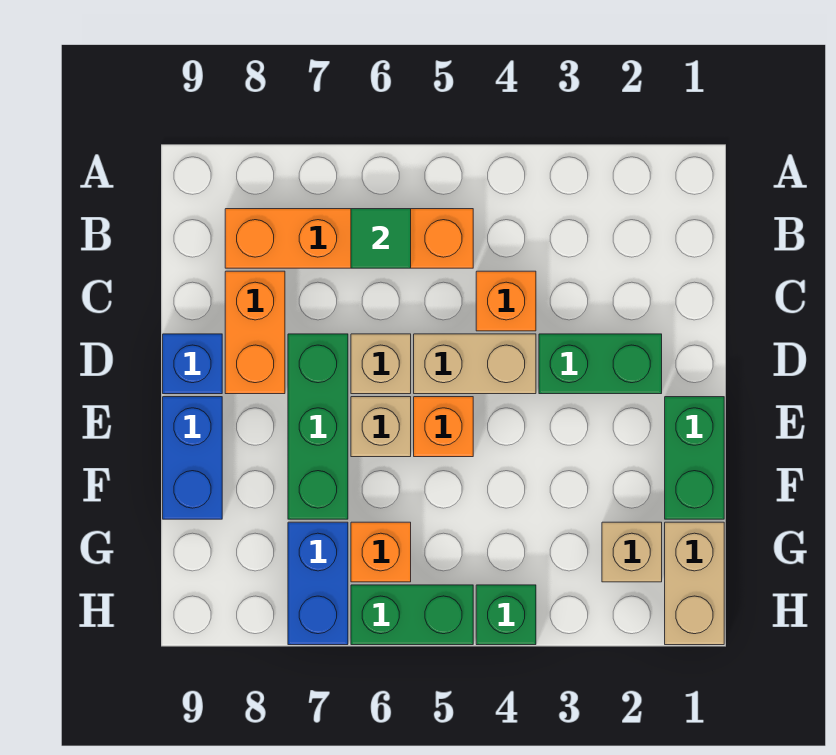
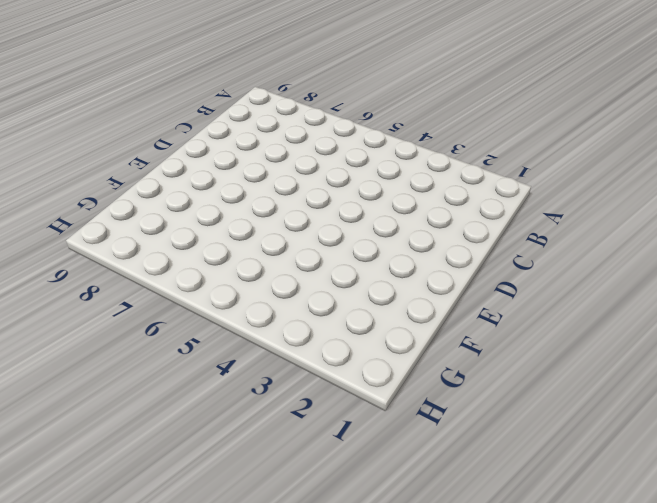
none -> orange 1x4 brick [225,209,473,268]
none -> orange 1x1 brick [476,271,536,331]
none -> orange 1x2 brick [225,271,285,394]

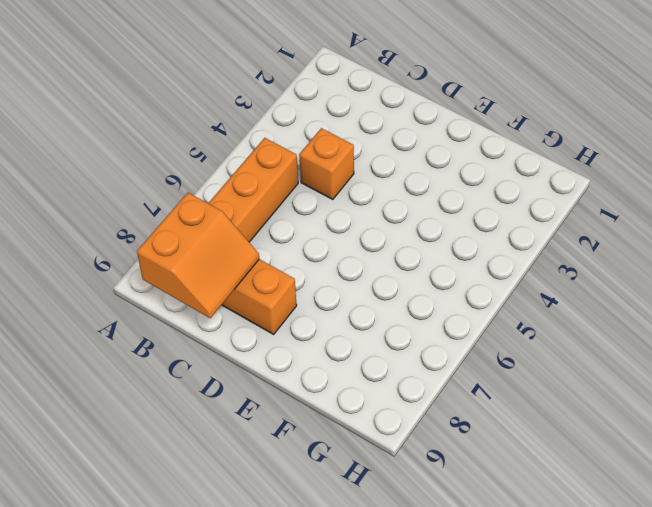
orange 2x2 slope [137,193,259,318] -> none
none -> green 1x2 brick [539,334,662,394]
none -> tan 1x2 brick [414,334,536,394]
none -> tan 1x1 brick [351,334,411,394]

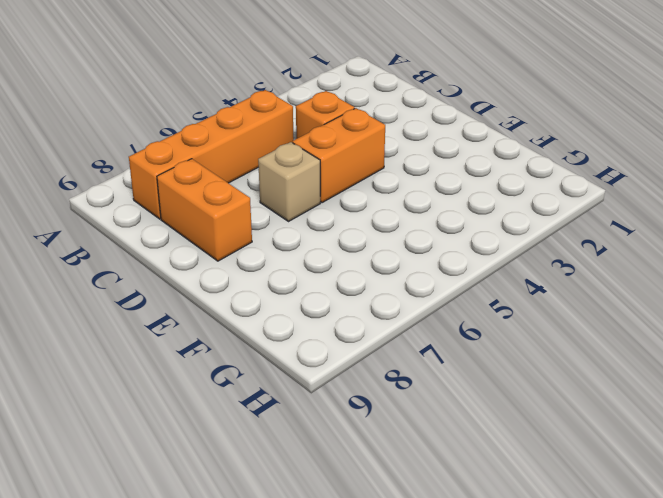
orange 1x2 brick [293,108,385,203] -> tan 1x2 brick [414,334,536,394]
none -> green 1x2 brick [539,334,662,394]
none -> green 1x3 brick [288,334,348,519]
none -> blue 1x1 brick [163,334,222,394]

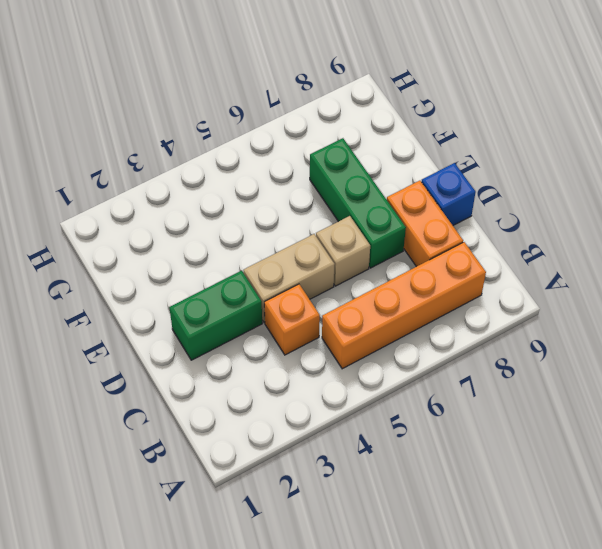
none -> green 1x2 brick [665,397,724,519]
none -> orange 1x1 brick [414,397,473,457]
none -> tan 1x1 brick [351,397,411,457]

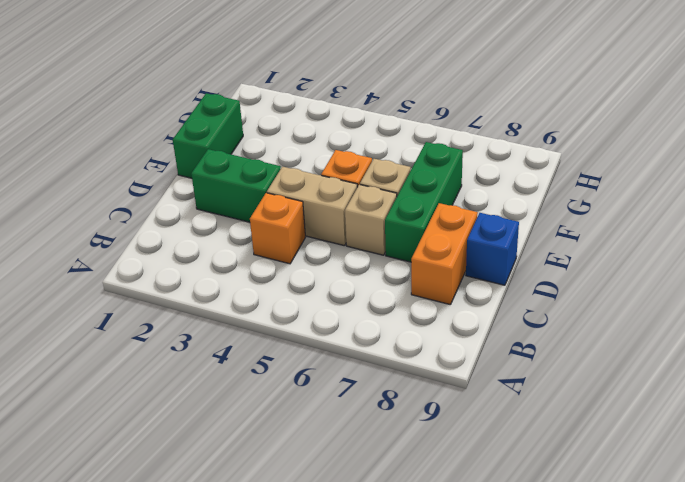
none -> orange 1x4 brick [225,209,473,268]
none -> blue 1x2 brick [163,397,222,519]
none -> tan 1x2 brick [665,522,724,645]

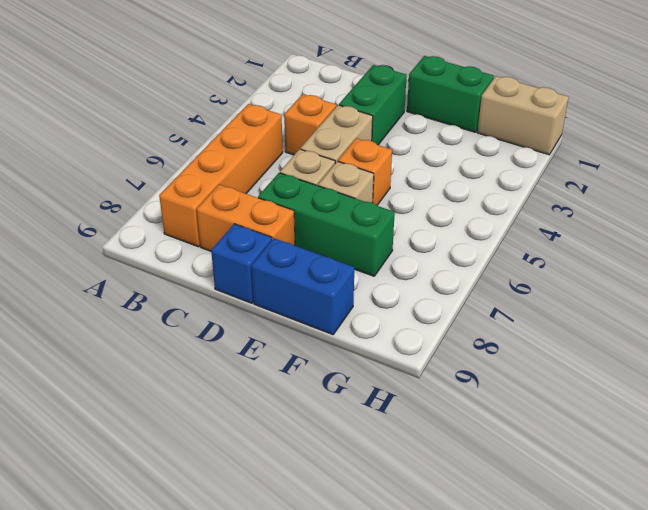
none -> tan 1x1 brick [602,522,662,582]
none -> orange 1x1 brick [351,522,411,582]
none -> blue 1x2 brick [288,522,348,645]

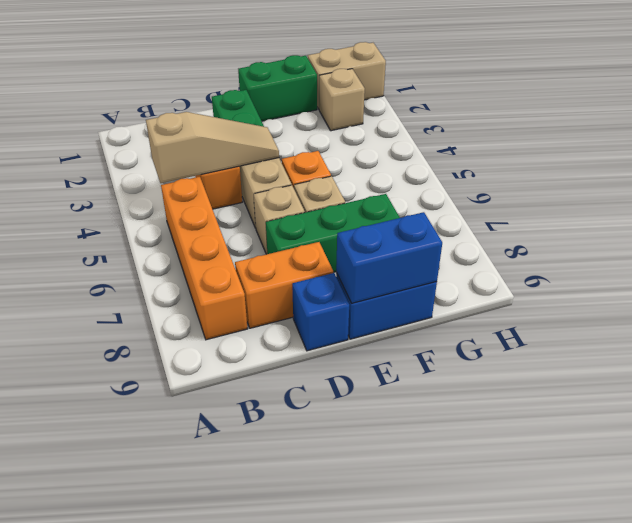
tan 1x3 slope [146,112,279,183] -> none
blue 1x2 brick [336,212,442,303] -> blue 1x2 brick moved to [288,522,348,645]
none -> orange 1x1 brick [351,522,411,582]
none -> green 1x1 brick [476,585,536,645]
none -> green 1x2 brick [351,585,473,645]

